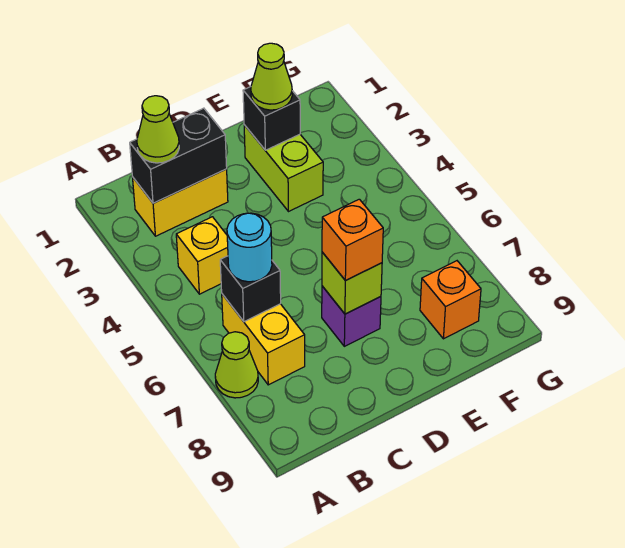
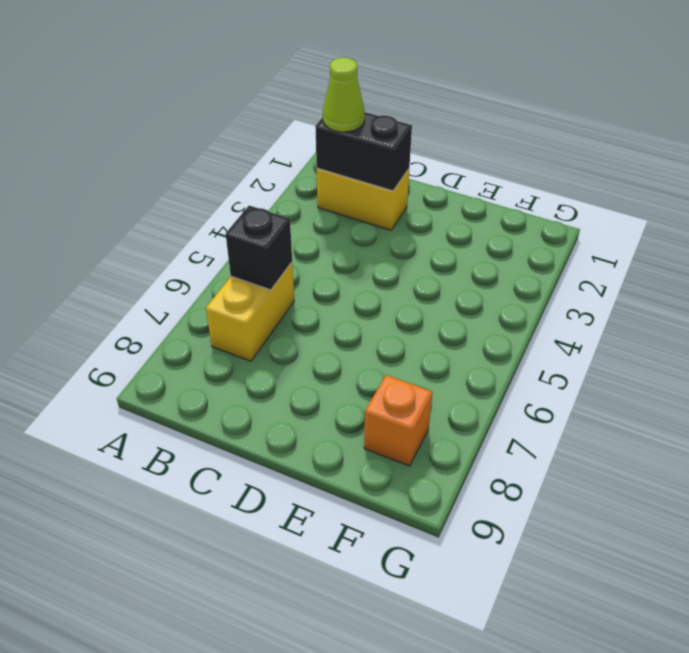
none -> lime 1x1 cone [215,332,258,398]
none -> yellow 1x1 brick [176,217,228,294]
none -> purple 1x1 brick [322,286,381,346]

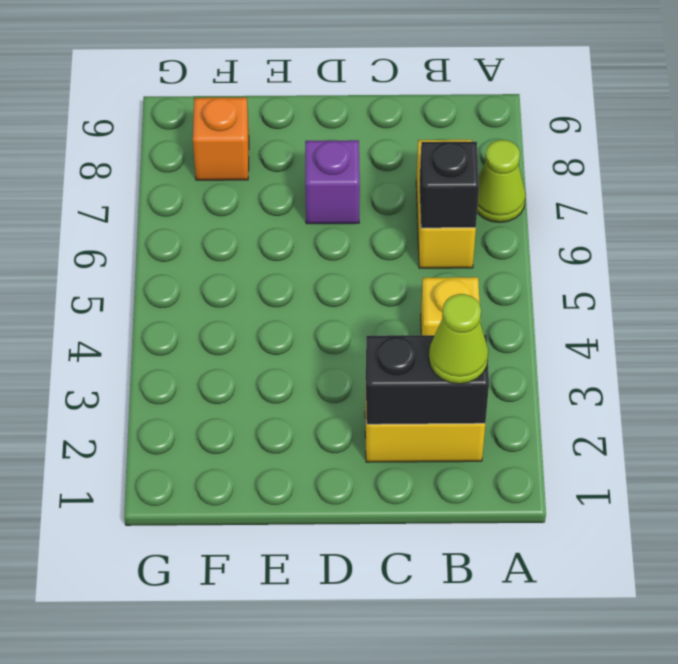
none -> lime 1x2 brick [244,125,323,212]
none -> lime 1x1 brick [322,252,382,314]
none -> black 1x1 brick [243,87,300,150]

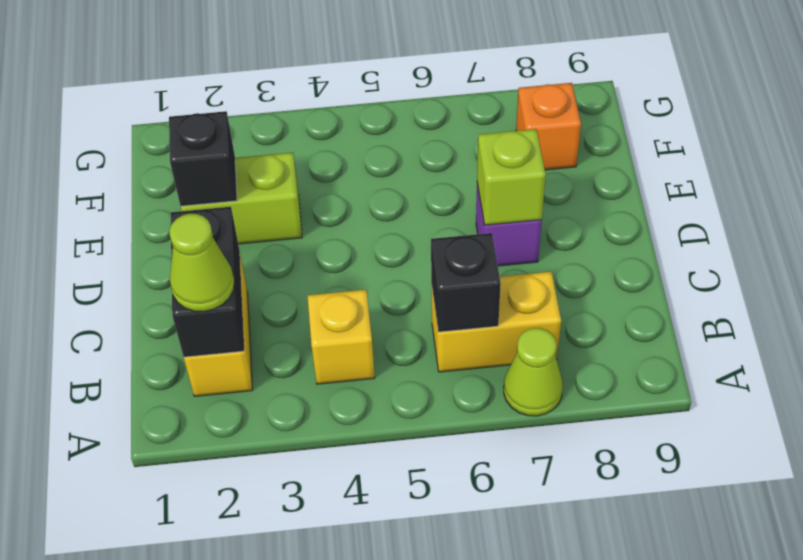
none -> cyan 1x1 round brick [227,213,272,282]
none -> orange 1x1 brick [322,199,383,281]
none -> lime 1x1 cone [251,43,292,110]

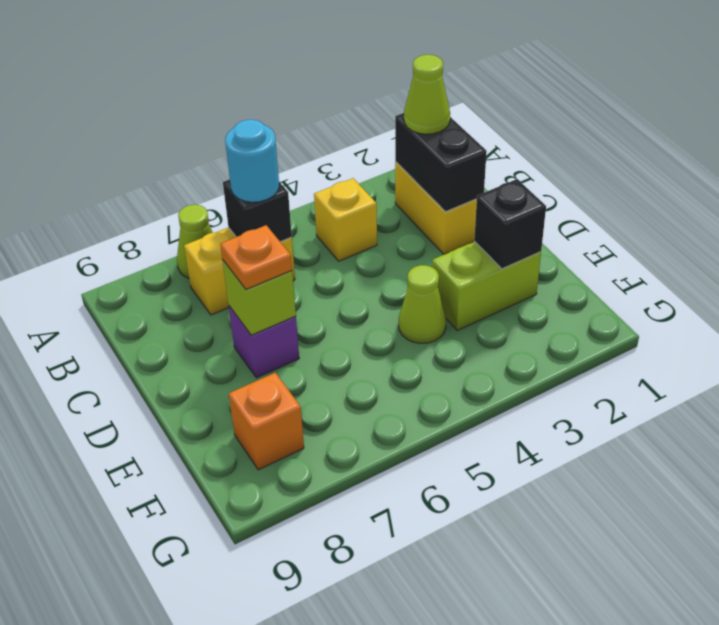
orange 1x1 plate [220,225,292,289] -> orange 1x1 brick [322,199,383,281]
lime 1x1 cone [399,265,446,343] -> lime 1x1 cone moved to [251,43,292,110]

